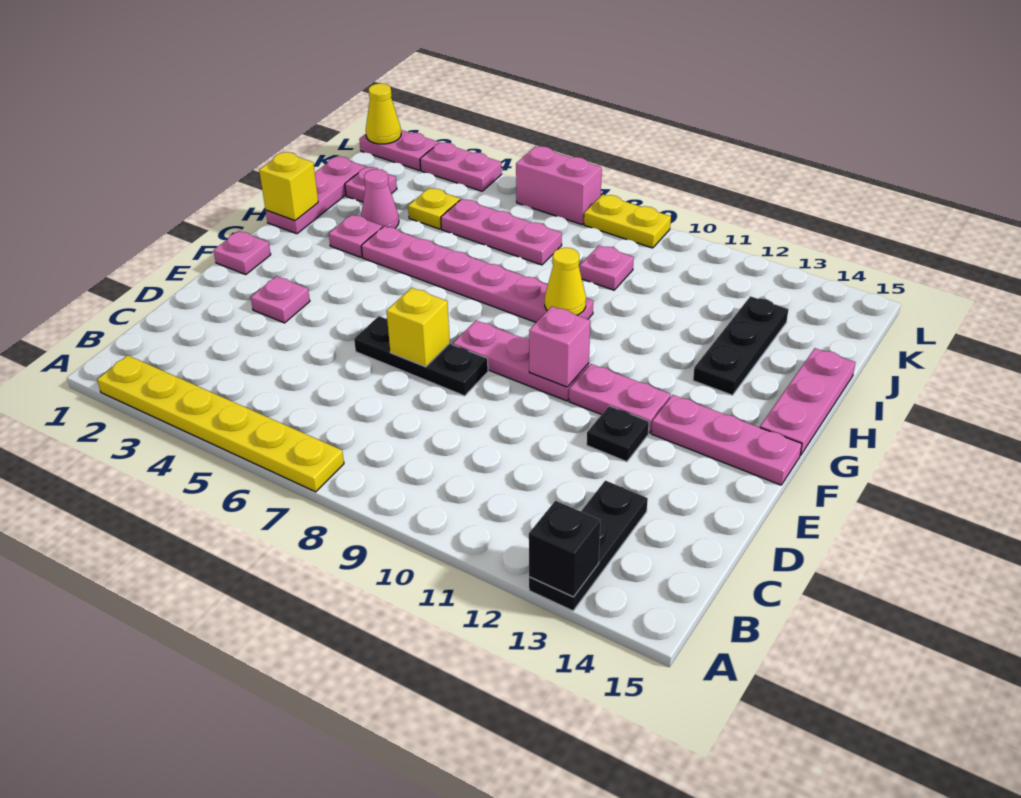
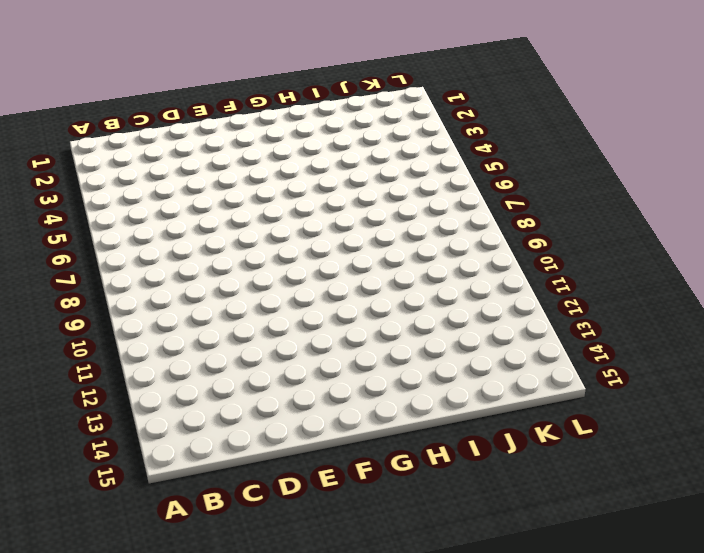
none -> yellow 1x6 plate [97,355,344,492]
none -> black 1x3 plate [529,481,648,611]
none -> pink 1x1 plate [251,276,310,323]

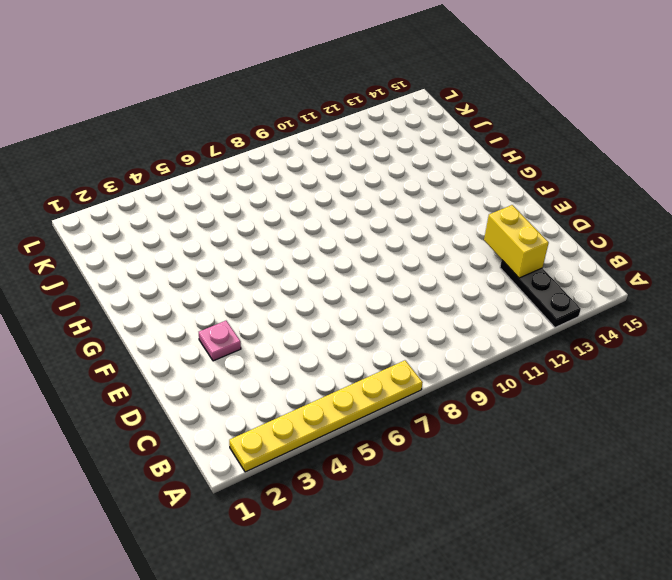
yellow 1x2 brick [484,205,549,278] -> none
none -> black 1x3 plate [354,316,488,396]
none -> black 1x1 plate [587,406,649,462]
none -> pink 1x1 plate [213,231,271,274]

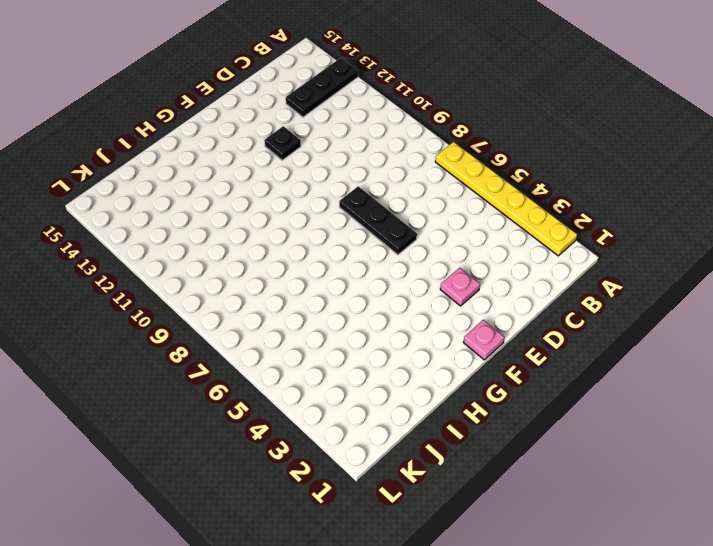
none -> pink 1x3 plate [453,320,589,401]
none -> pink 1x2 plate [569,364,671,433]
none -> pink 1x3 plate [651,395,802,485]

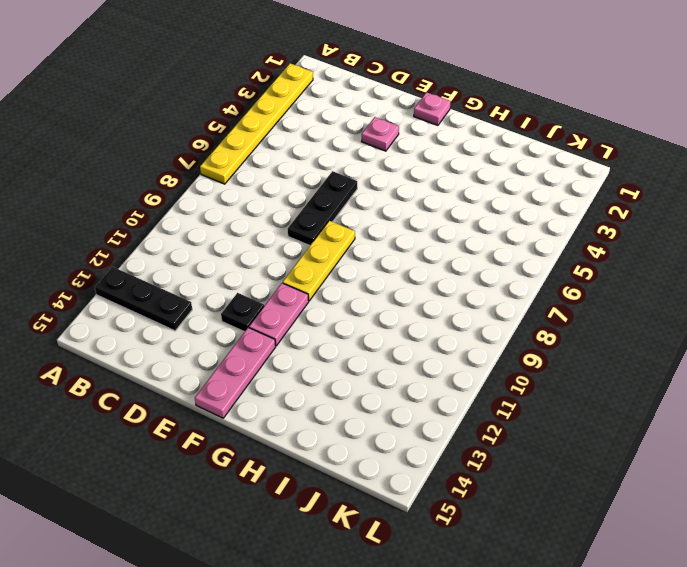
yellow 1x3 plate [283,221,355,301] -> pink 1x3 plate [453,320,589,401]
none -> pink 1x3 plate [760,348,855,456]
none -> pink 1x3 plate [266,157,365,234]
none -> pink 1x1 plate [329,215,383,257]

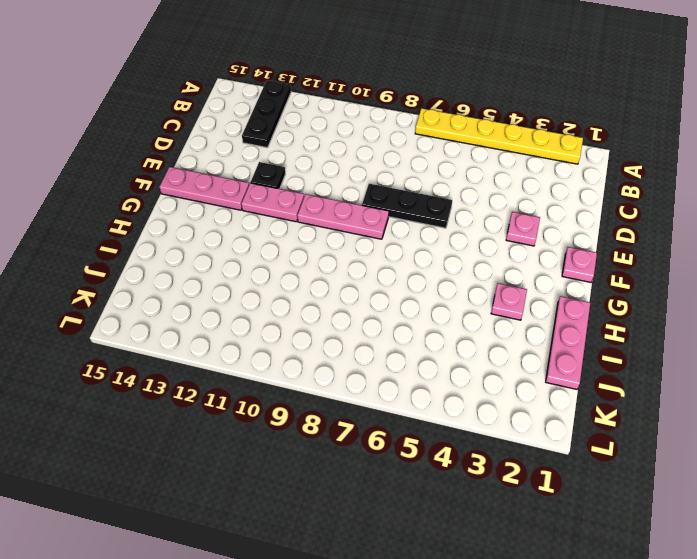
none -> pink 1x3 plate [760,348,855,456]
none -> pink 1x6 plate [361,226,593,322]
none -> black 1x3 plate [693,296,788,395]

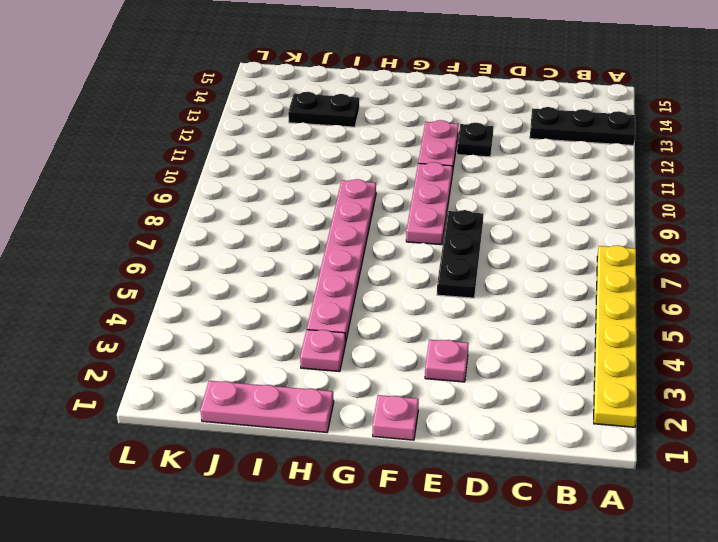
black 1x2 plate [288,92,359,127] -> black 1x3 plate [693,296,788,395]
none -> pink 1x3 plate [651,395,802,485]
none -> pink 1x3 plate [760,348,855,456]
none -> pink 1x1 cone [361,169,399,228]

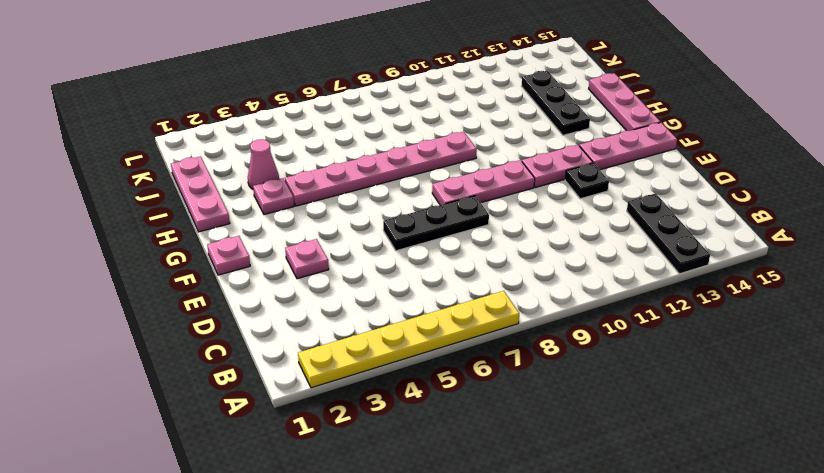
none -> pink 1x1 plate [345,167,397,202]
none -> yellow 1x1 plate [408,188,460,229]
none -> pink 1x3 plate [441,199,562,265]

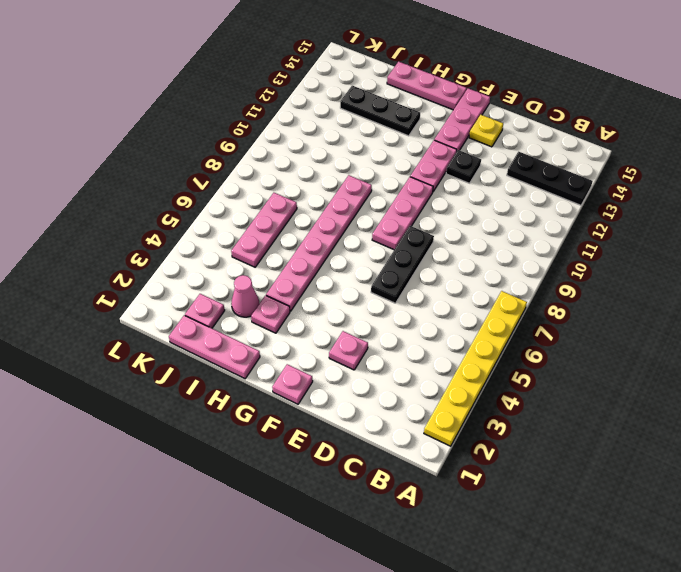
yellow 1x1 plate [469,115,503,147] -> yellow 1x1 plate moved to [408,188,460,229]
none -> pink 1x1 plate [580,245,634,290]
none -> pink 1x2 plate [359,130,439,170]
none -> pink 1x2 plate [420,142,502,191]

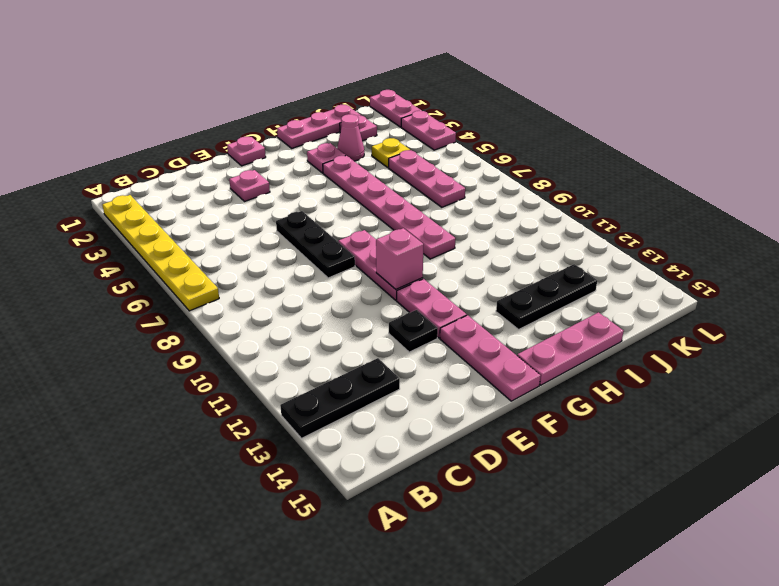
none -> pink 1x1 plate [580,245,634,290]
none -> pink 1x2 brick [516,146,602,225]
none -> yellow 1x2 plate [584,194,671,248]

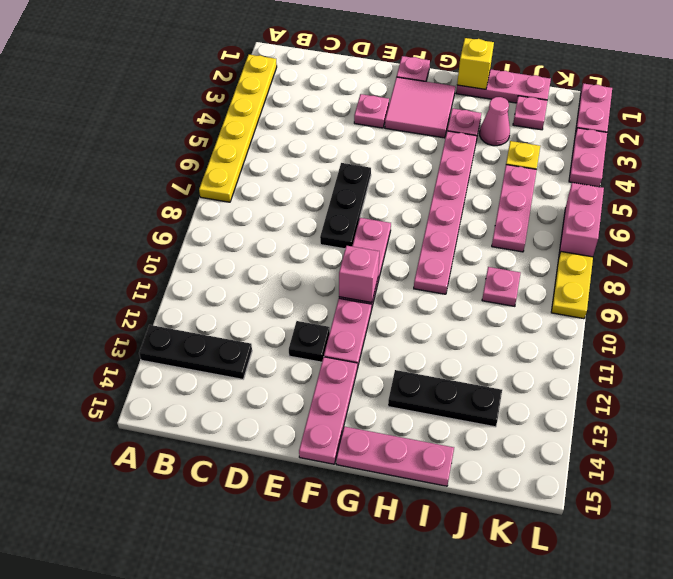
pink 2x2 tile [385,77,455,138] -> none
none -> black 1x1 brick [529,501,601,597]
none -> yellow 1x1 brick [387,288,450,367]
none -> yellow 1x1 cone [545,248,586,315]

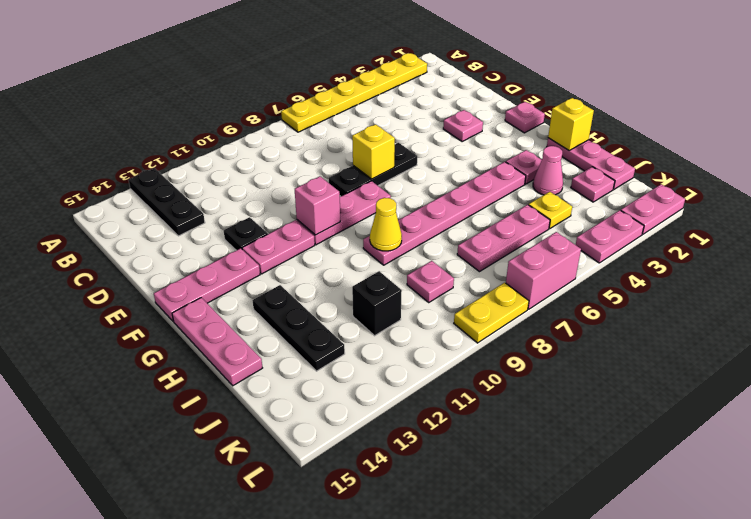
black 1x1 brick [352,271,402,336] -> black 1x1 brick moved to [529,501,601,597]
none -> yellow 1x1 cone [366,83,401,144]

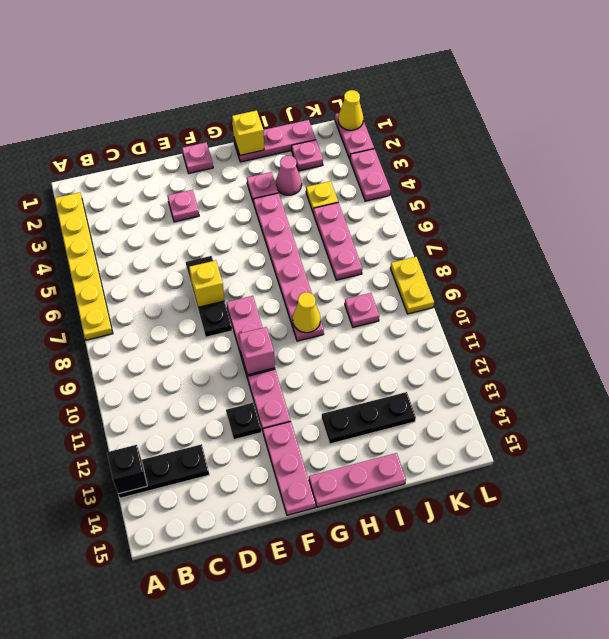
none -> pink 1x2 brick [516,146,602,225]

